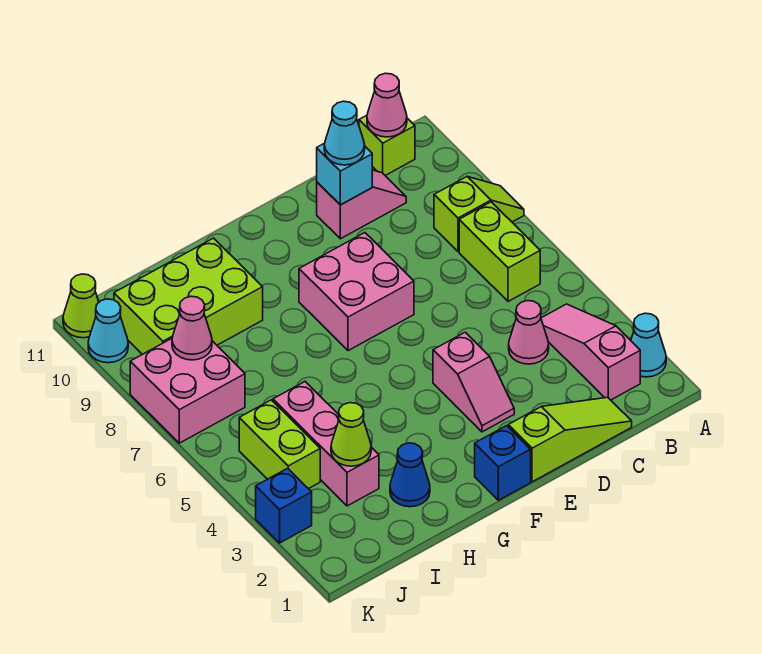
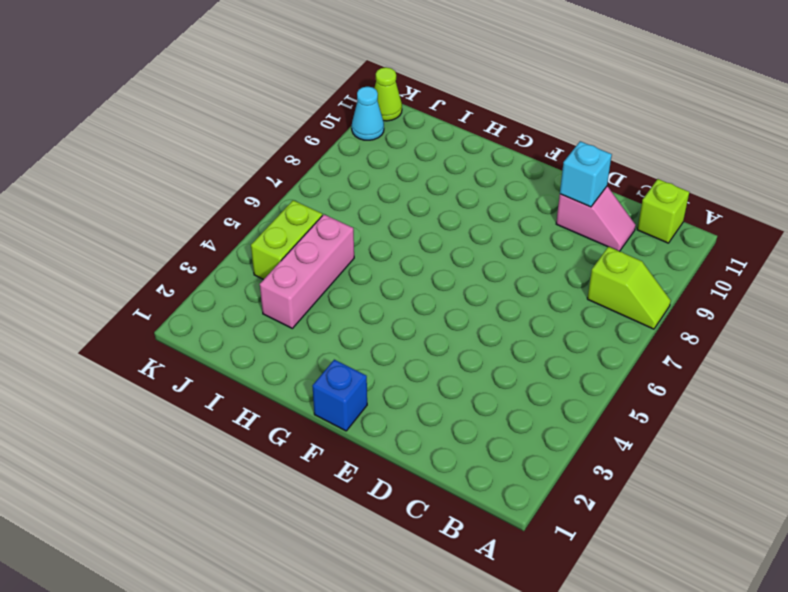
none -> cyan 1x1 cone [631,313,666,377]
none -> pink 1x3 slope [541,304,640,400]
none -> lime 1x2 brick [459,202,540,302]

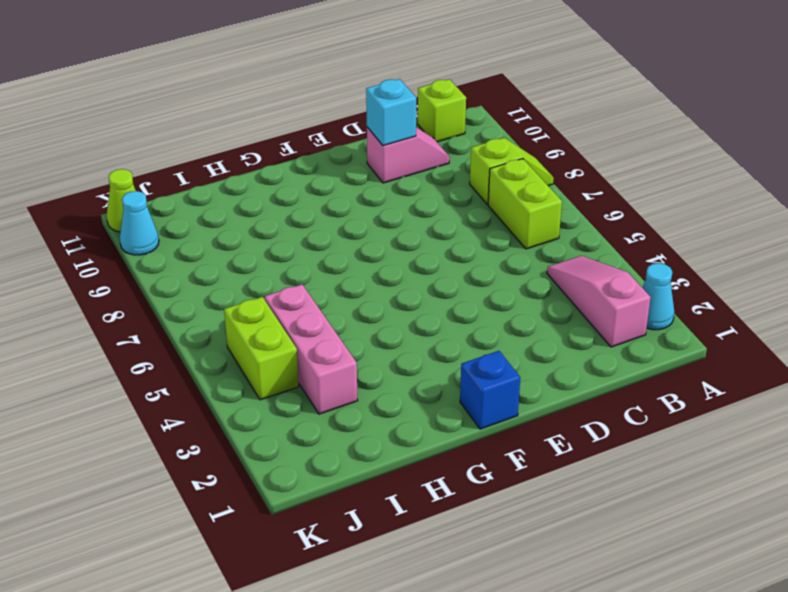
none -> lime 1x3 slope [508,397,632,482]
none -> pink 1x1 cone [509,301,549,364]
none -> pink 1x2 slope [433,332,514,432]

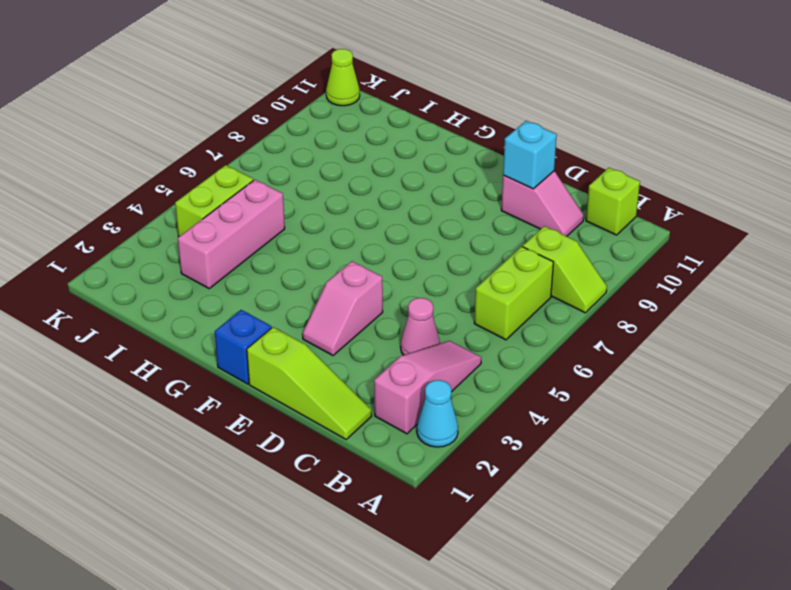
none -> pink 2x2 brick [299,233,414,351]
none -> blue 1x1 cone [390,443,430,507]
none -> lime 2x3 brick [114,238,263,354]

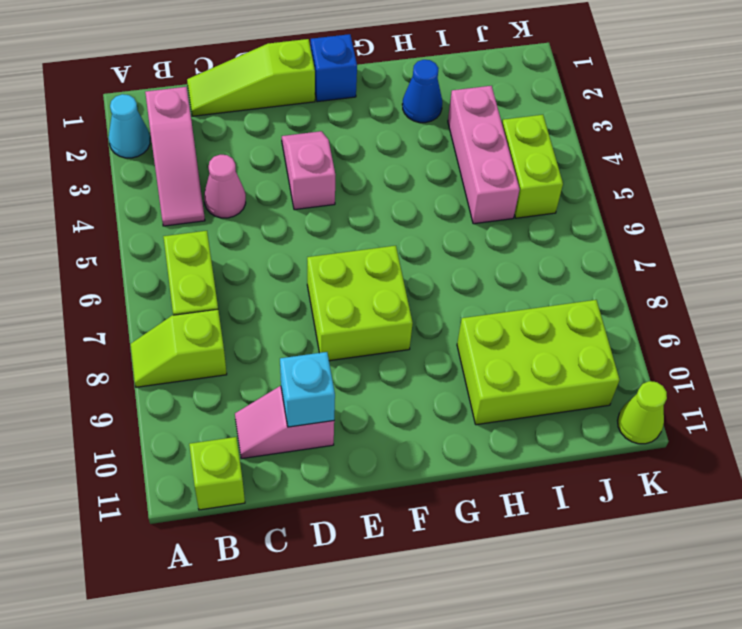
lime 2x2 brick [307,246,413,361] -> pink 2x2 brick [299,233,414,351]
none -> pink 2x2 brick [130,339,245,443]
none -> blue 1x1 brick [256,468,312,543]
none -> cyan 1x1 cone [88,299,128,363]

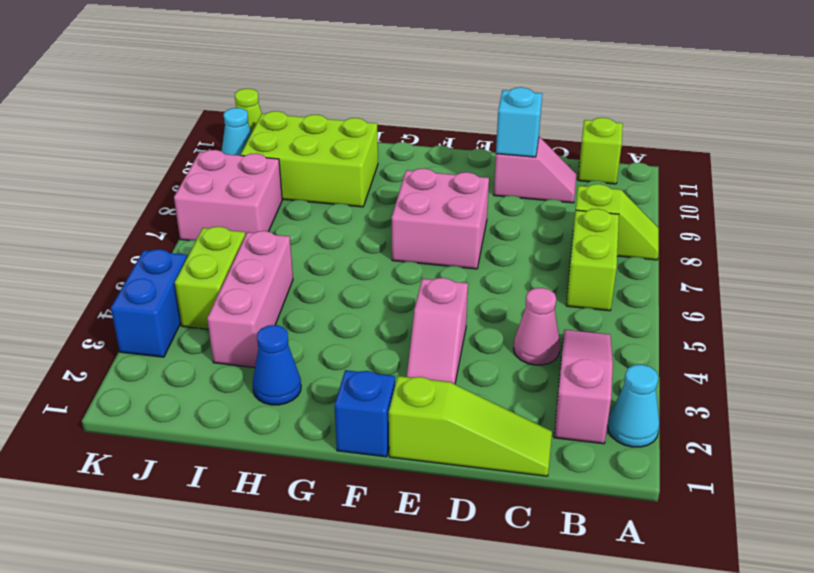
blue 1x2 brick [111,249,187,357] -> blue 1x1 brick [256,468,312,543]
none -> pink 1x1 cone [367,73,407,137]
none -> lime 1x1 cone [331,403,371,466]
none -> pink 1x1 cone [172,296,212,360]

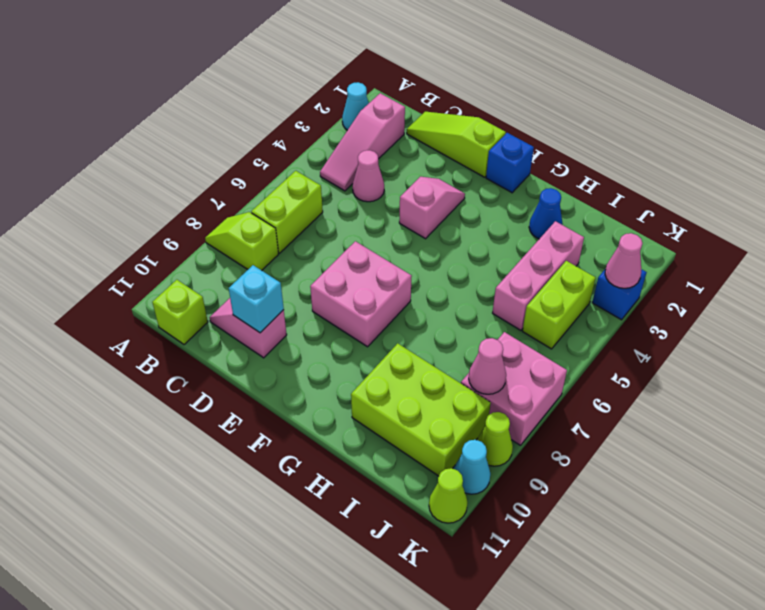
pink 1x1 cone [605,233,643,288] -> pink 1x1 cone moved to [367,73,407,137]
lime 1x1 cone [477,412,513,466] -> lime 1x1 cone moved to [331,403,371,466]
none -> cyan 1x1 cone [324,101,365,165]

